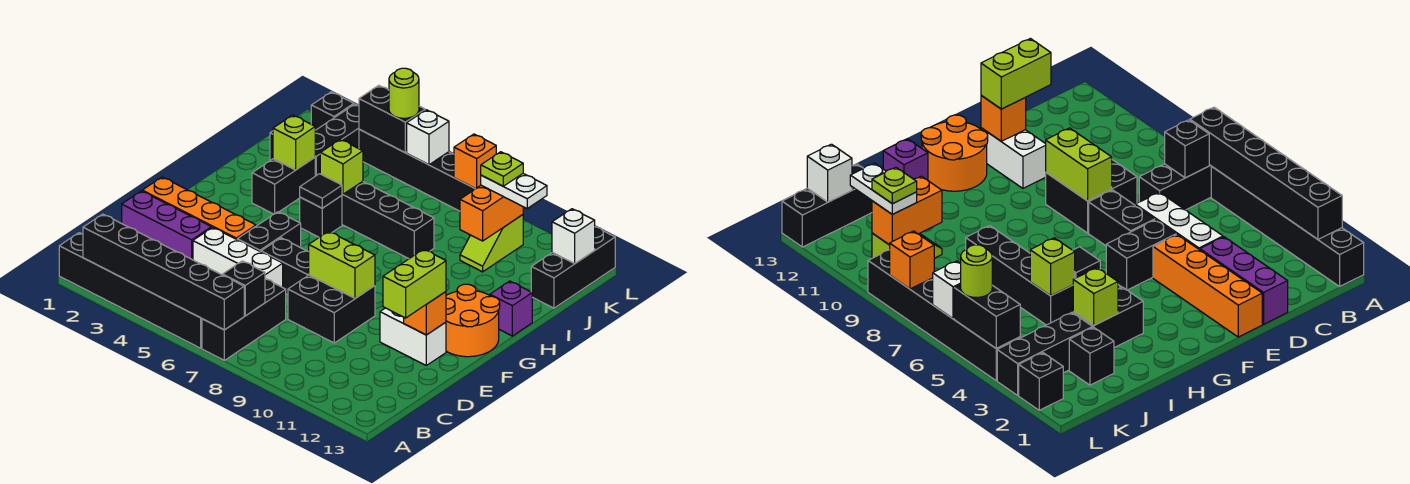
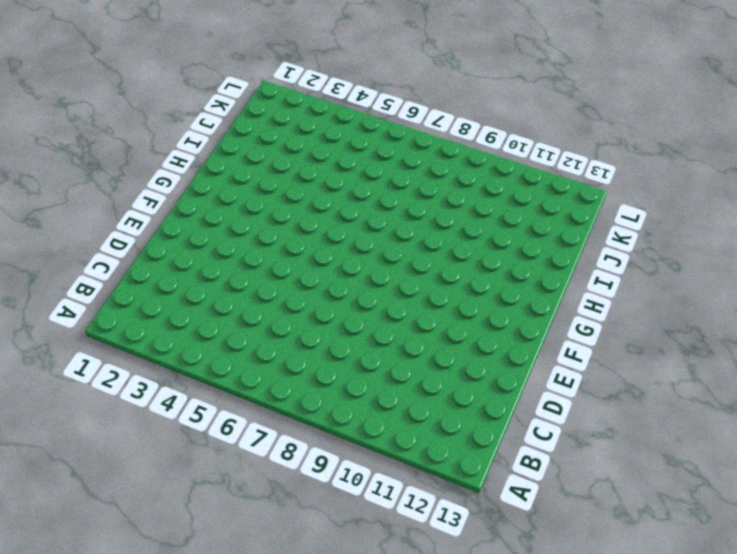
none -> black 1x6 brick [59,233,202,348]
none -> black 1x3 brick [202,279,286,360]
none -> purple 1x3 brick [122,191,211,260]
none -> white 1x3 brick [193,227,283,287]

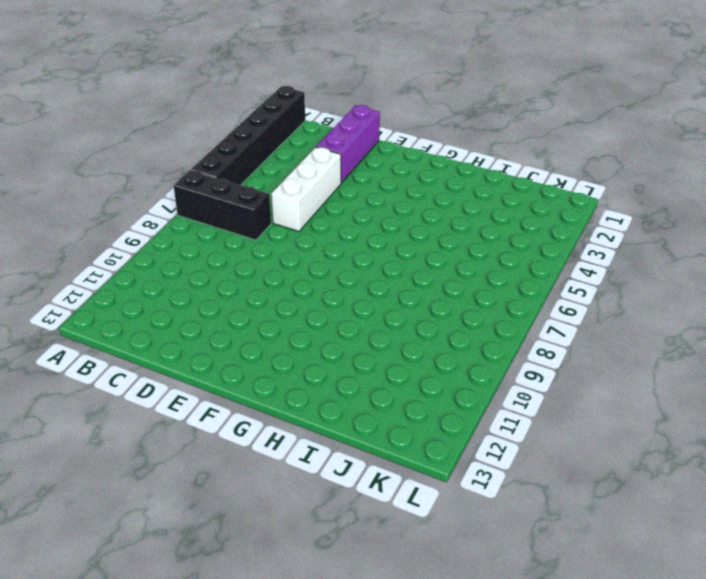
none -> black 2x2 brick [288,275,375,343]
none -> orange 1x4 brick [142,177,256,239]
none -> black 1x2 brick [237,212,301,252]
none -> black 1x2 brick [261,238,309,295]

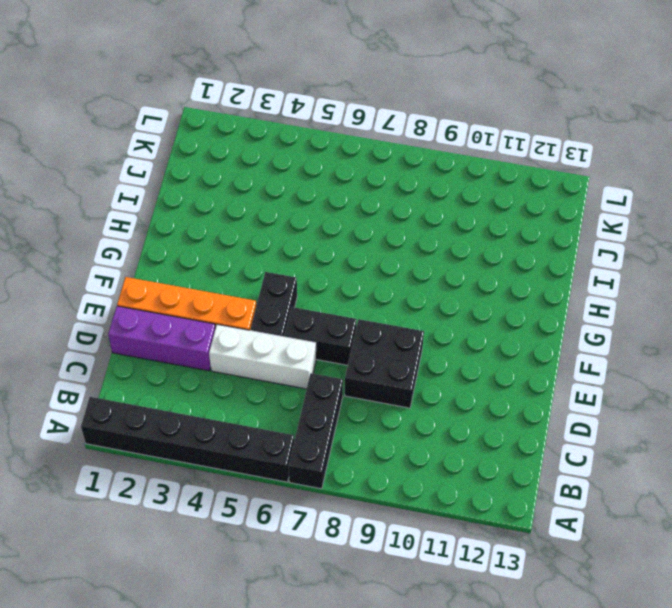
none -> white 1x2 brick [380,308,446,365]
none -> orange 2x2 round brick [446,284,500,357]
none -> black 1x2 brick [252,158,315,214]
none -> black 1x1 brick [300,196,342,237]

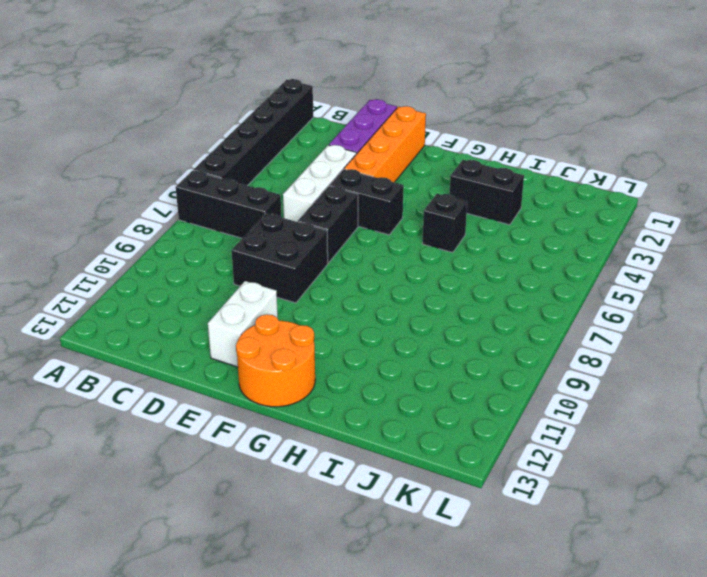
none -> purple 1x1 brick [490,281,532,336]
none -> black 1x4 brick [342,181,434,259]
none -> black 1x1 brick [1069,327,1114,385]
none -> black 1x3 brick [315,104,359,176]

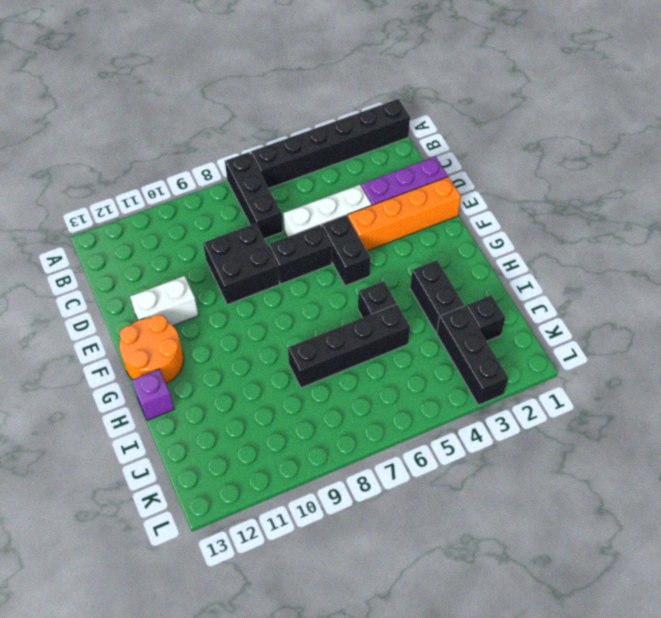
none -> lime 1x2 slope [460,215,523,272]
none -> black 1x3 brick [531,227,615,308]
none -> black 1x1 brick [311,92,354,130]
none -> black 1x6 brick [359,129,475,211]

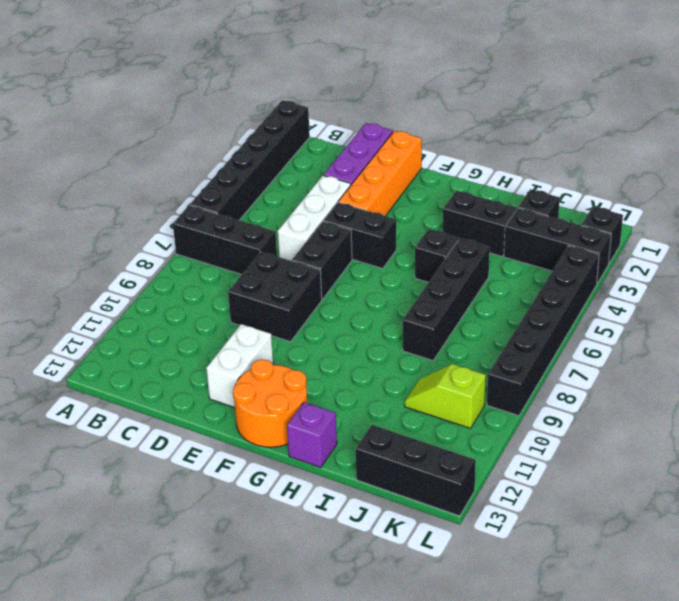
none -> black 1x6 brick [83,214,244,330]
none -> black 1x1 brick [223,261,265,316]
none -> lime 1x2 brick [309,231,375,298]
none -> orange 1x1 brick [404,292,446,335]

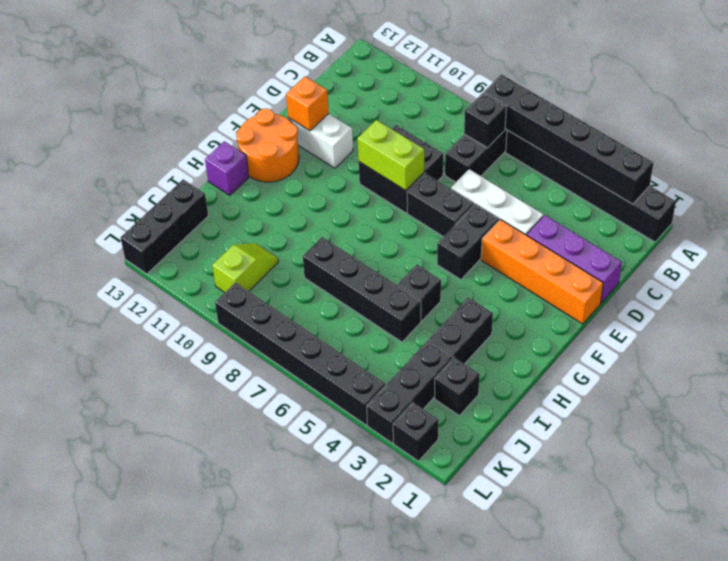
none -> black 1x1 tile [300,174,342,208]
none -> lime 1x1 brick [273,115,315,170]
none -> lime 1x1 brick [320,139,363,194]
none -> orange 1x2 brick [460,185,523,241]

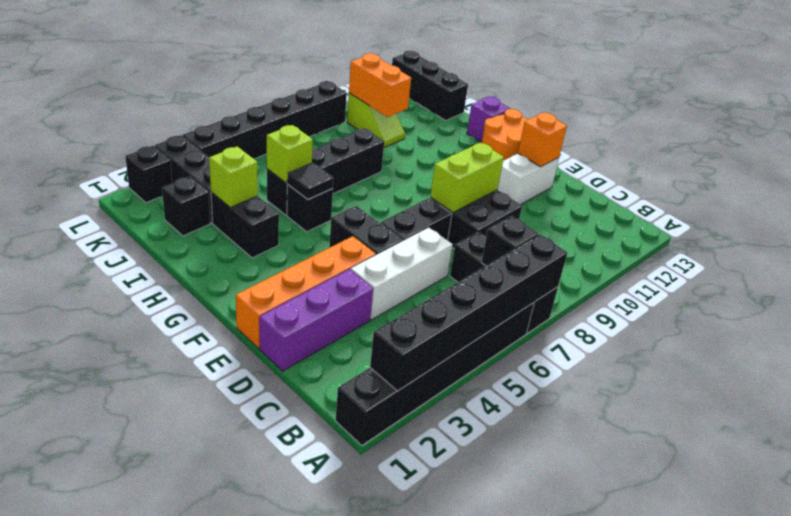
none -> white 1x1 brick [552,209,595,264]
none -> black 1x2 brick [359,86,425,152]
none -> white 1x1 brick [407,110,449,165]
none -> orange 1x1 brick [454,134,496,189]

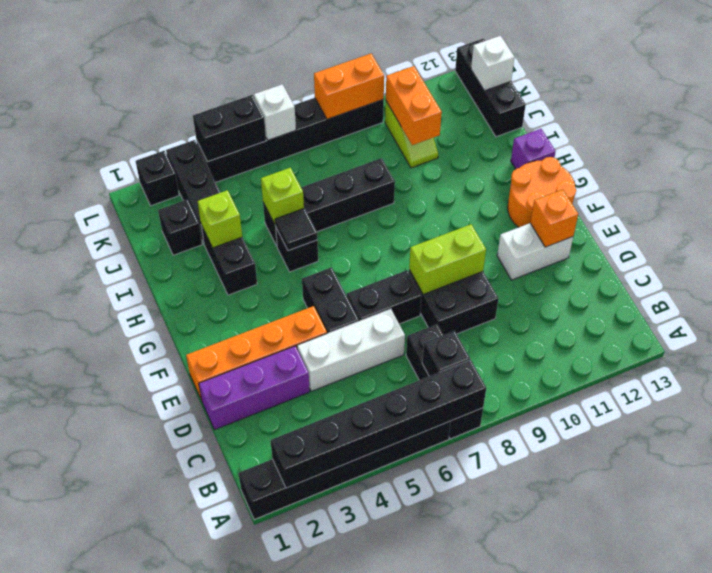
orange 1x2 brick [314,54,384,119] -> orange 1x1 brick [454,134,496,189]
none -> lime 1x2 brick [383,249,446,318]
none -> white 1x2 plate [481,174,547,208]
none -> lime 1x1 round brick [389,68,419,118]
none -> lime 1x1 plate [481,152,523,186]

